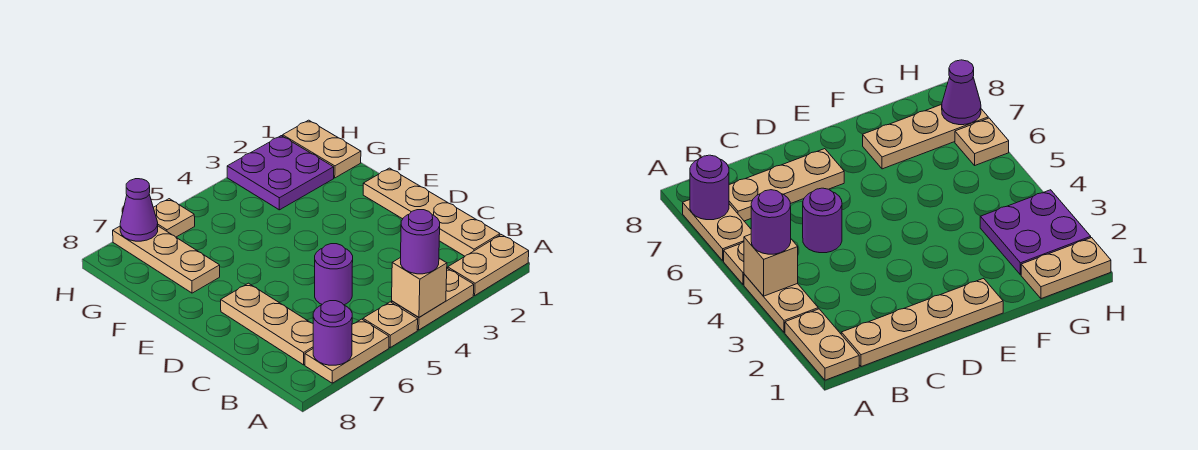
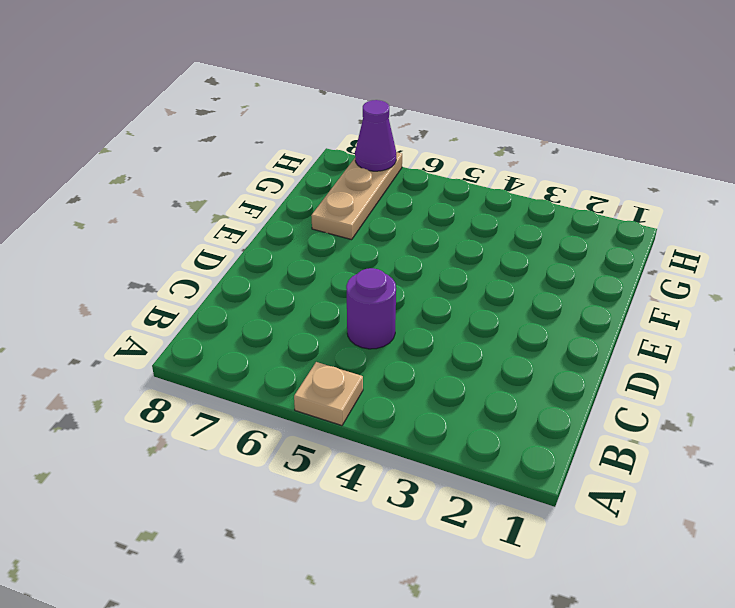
none -> tan 1x2 plate [448,235,529,295]
none -> tan 1x2 plate [392,268,474,330]
none -> tan 1x2 plate [305,319,389,383]

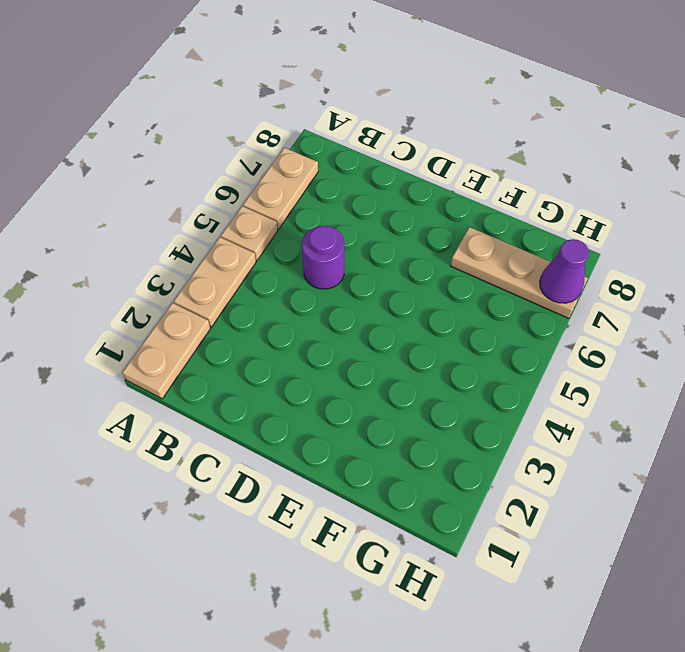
none -> tan 1x4 plate [363,168,500,256]
none -> tan 1x3 plate [221,283,313,365]
none -> tan 1x2 plate [283,120,361,178]

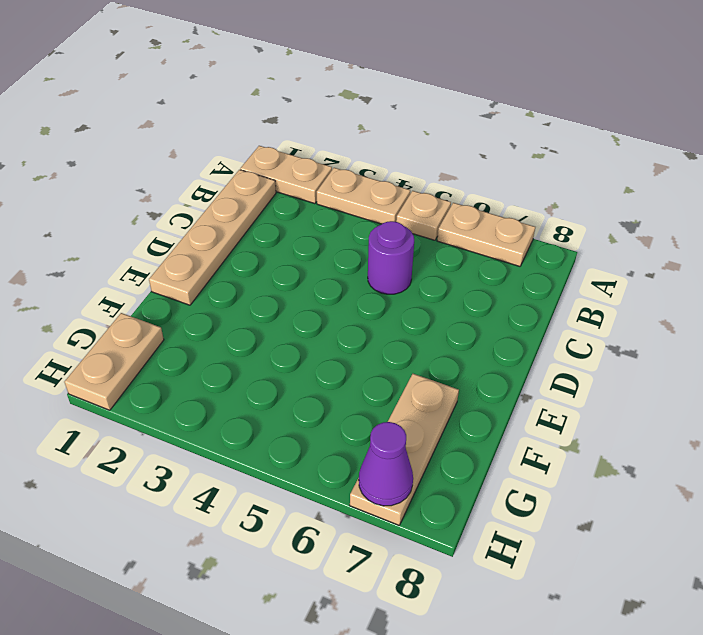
none -> tan 1x3 plate [221,283,313,365]
none -> purple 2x2 plate [227,136,334,210]
none -> tan 1x1 plate [153,199,195,237]

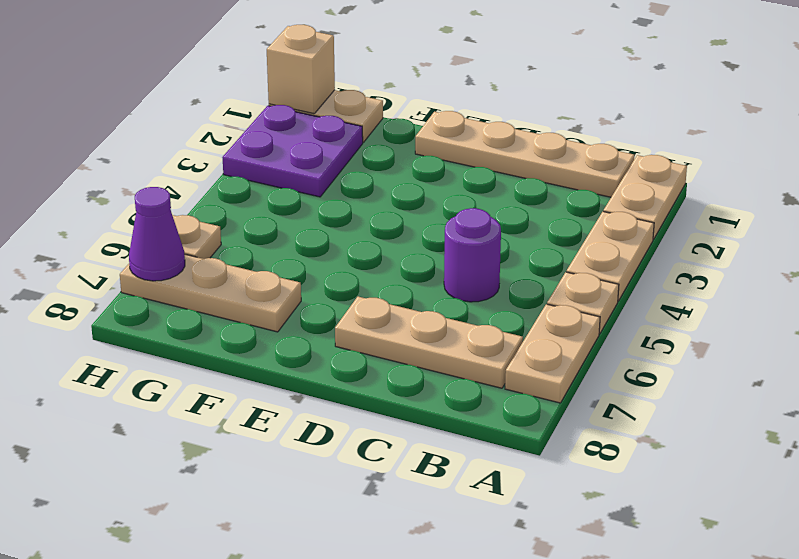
tan 1x1 brick [267,25,335,114] -> tan 1x1 brick moved to [392,258,447,317]
none -> purple 1x1 round brick [313,301,352,365]
none -> purple 1x1 round brick [400,210,440,274]

